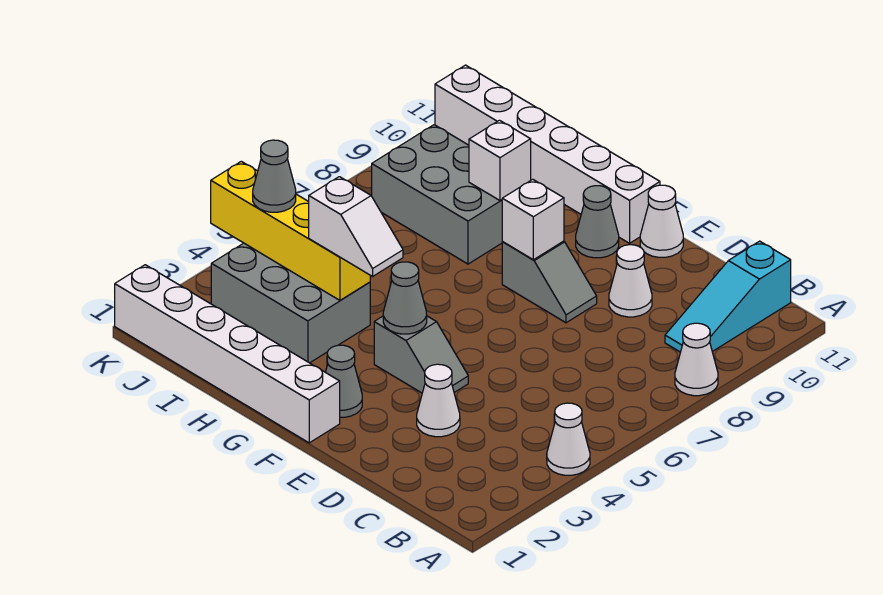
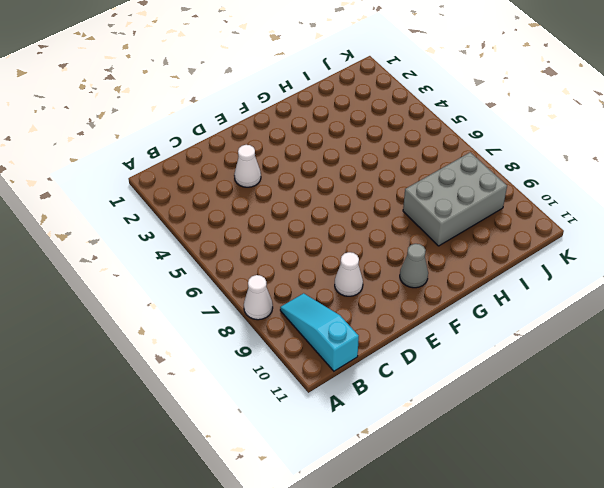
none -> white 1x1 cone [547,403,590,475]
none -> grey 1x2 slope [374,316,468,393]
none -> grey 1x2 slope [502,241,597,323]

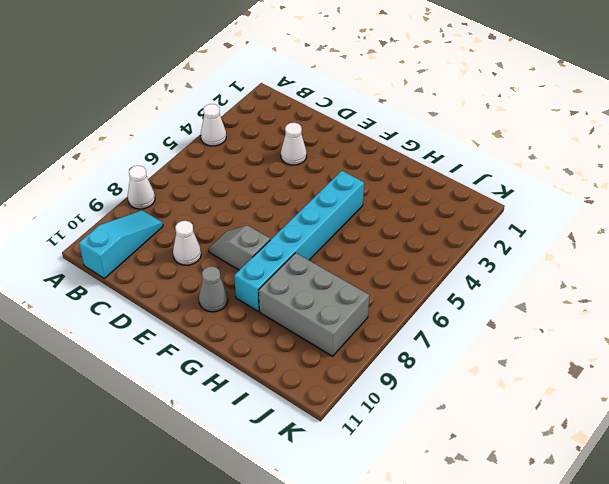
cyan 1x6 brick [234,171,364,311] -> none
none -> grey 1x2 slope [374,316,468,393]
none -> white 1x1 cone [640,185,683,257]
none -> white 1x6 brick [115,265,340,443]

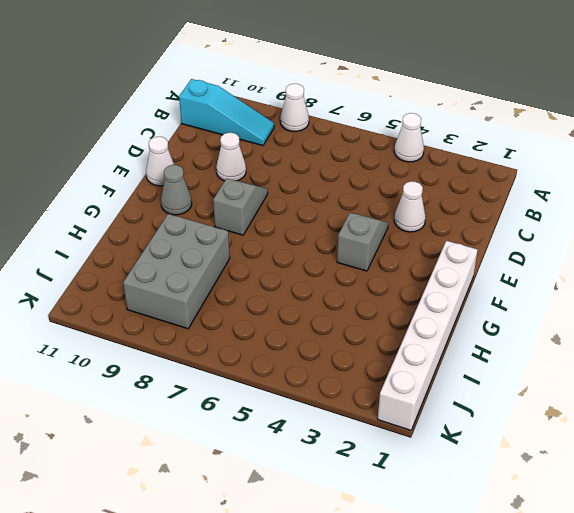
none -> grey 1x1 cone [325,345,362,417]
none -> white 1x6 brick [435,65,660,243]
none -> grey 2x3 brick [211,243,370,363]

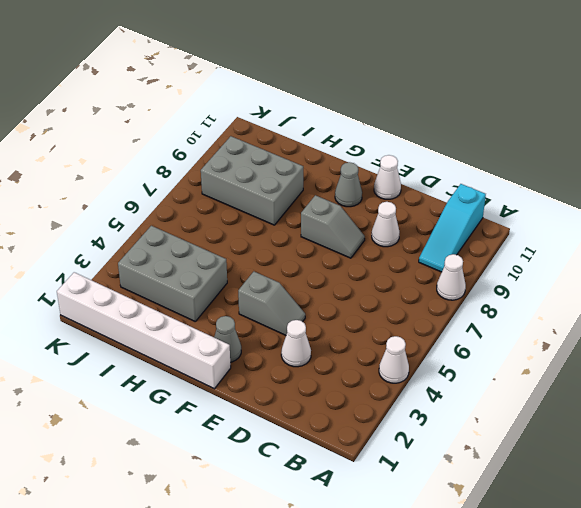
none -> white 1x6 brick [435,65,660,243]
none -> grey 1x1 cone [383,262,427,334]
none -> white 1x1 brick [502,179,564,260]

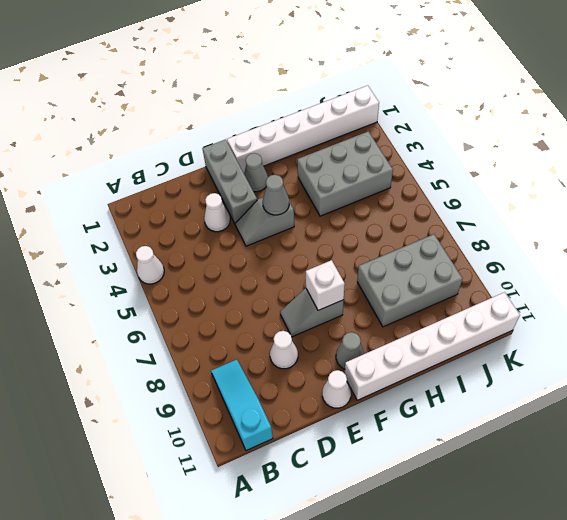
grey 1x3 brick [202,140,257,225] -> none
none -> white 1x1 cone [675,323,718,396]
none -> yellow 1x4 brick [211,161,370,300]
none -> white 1x1 brick [469,120,531,201]

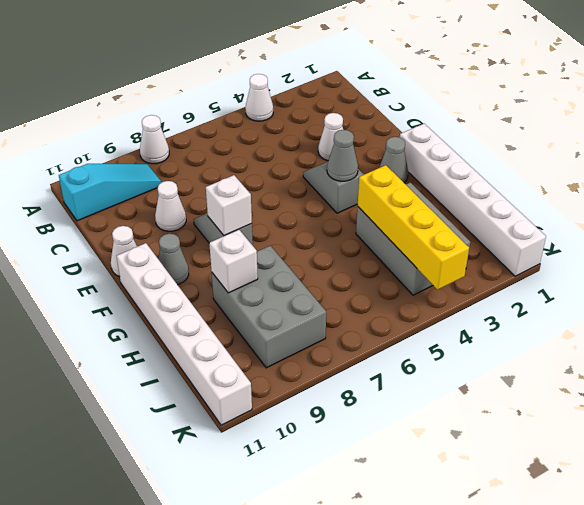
none -> white 1x2 slope [309,177,403,276]
none -> grey 1x1 cone [253,140,296,212]

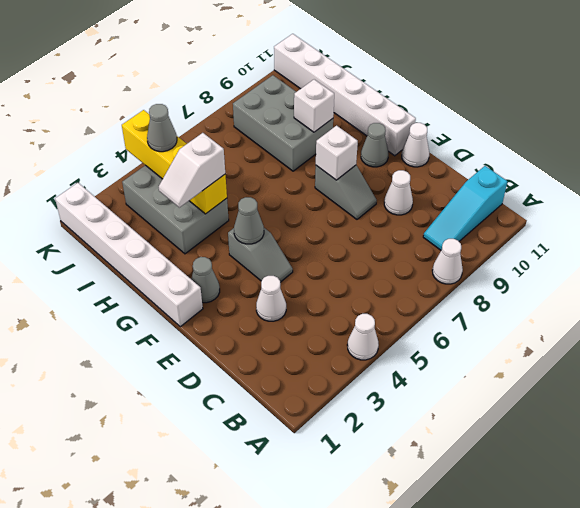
white 1x2 slope [159,133,225,208] -> white 1x2 slope turned to [309,177,403,276]

